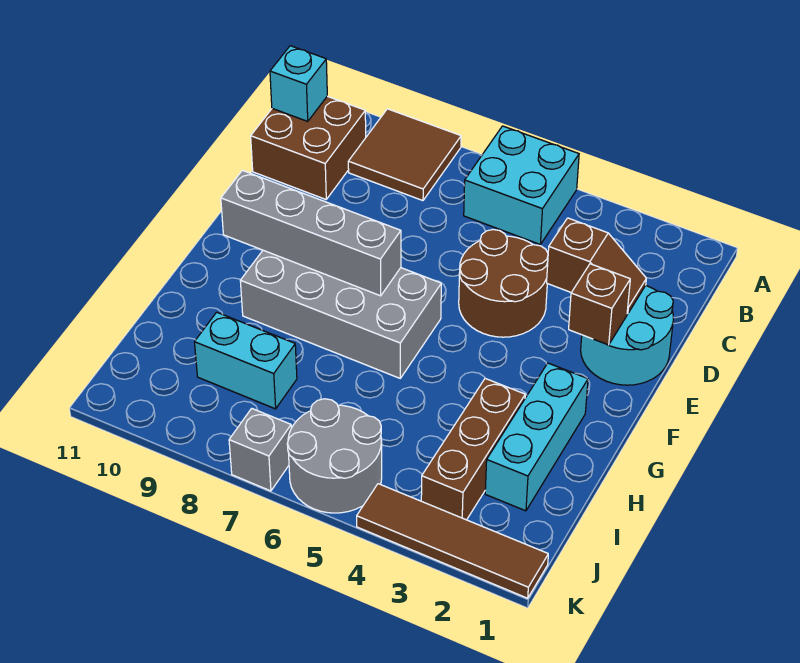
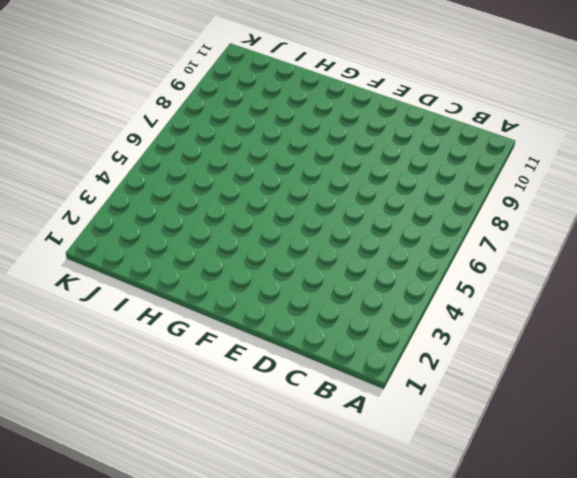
none -> cyan 2x2 brick [464,126,579,244]
none -> brown 2x2 tile [348,109,461,201]
none -> brown 2x2 brick [251,96,366,199]

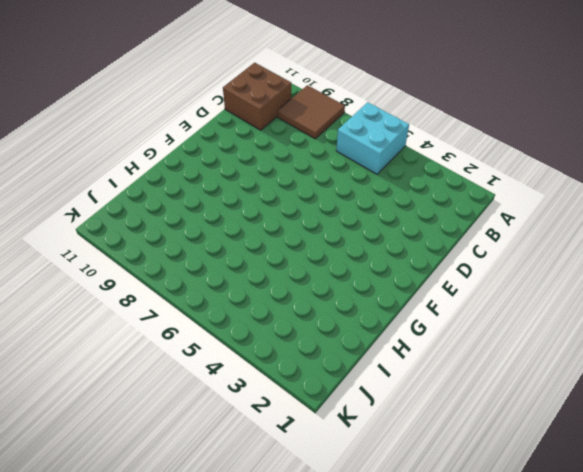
none -> cyan 2x2 round brick [581,286,673,385]
none -> brown 2x2 round brick [459,230,548,337]
none -> grey 2x4 brick [240,250,441,378]

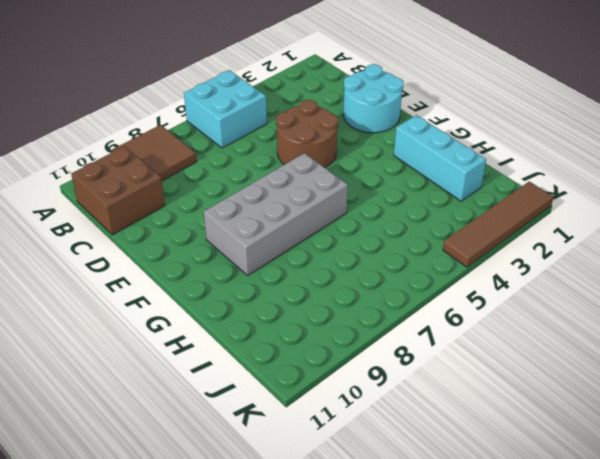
none -> brown 1x3 brick [421,379,525,520]
none -> cyan 1x2 brick [195,312,297,409]
none -> grey 2x2 round brick [287,399,382,513]

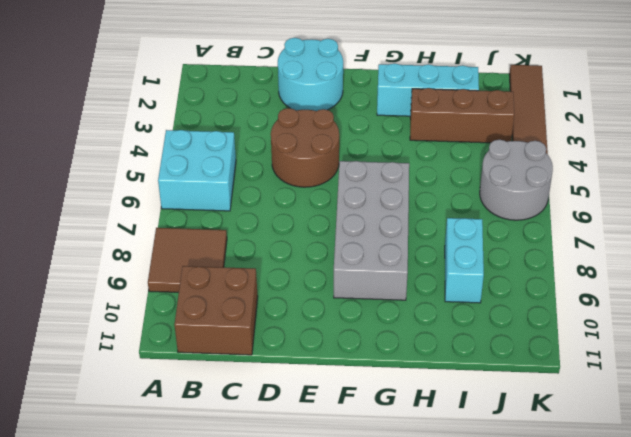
none -> grey 1x1 brick [229,408,291,491]
none -> cyan 1x1 brick [270,46,327,121]
none -> brown 1x2 slope [547,218,646,314]

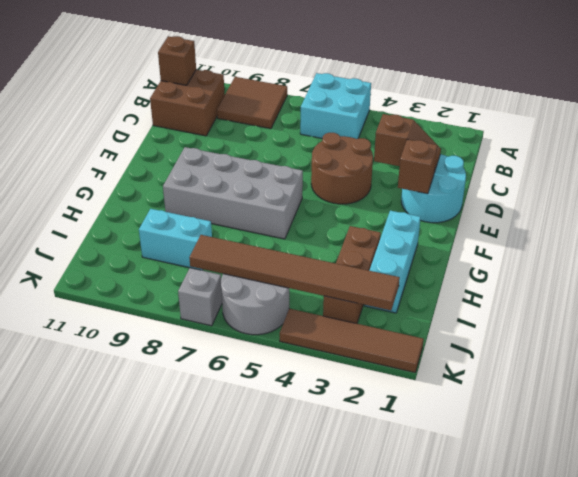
brown 1x1 brick [158,36,196,85] -> cyan 1x1 brick [270,46,327,121]
brown 1x6 tile [189,235,400,310] -> none
none -> grey 1x4 brick [221,170,401,296]

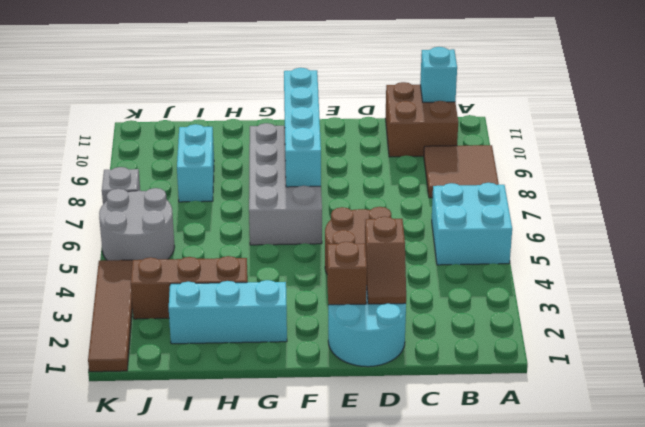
cyan 1x4 brick [284,68,321,187] -> grey 1x4 brick [221,170,401,296]

